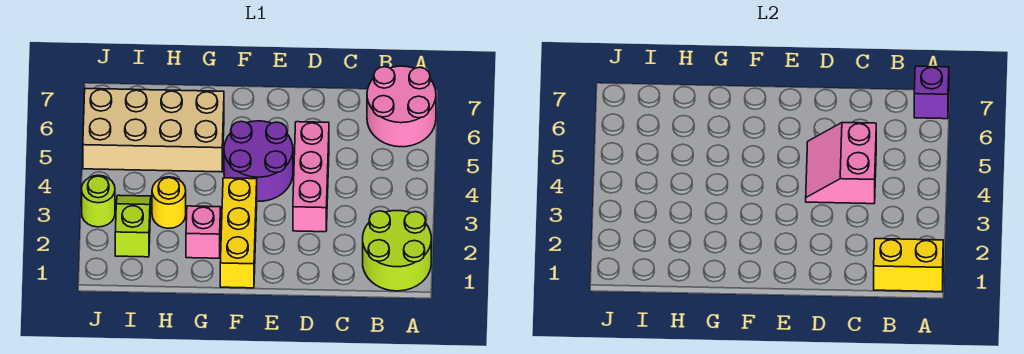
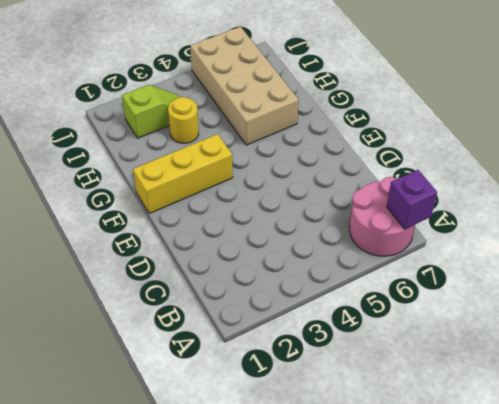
none -> lime 2x2 round brick [363,211,431,291]
none -> pink 1x3 brick [293,122,329,232]
none -> purple 2x2 round brick [224,121,293,201]

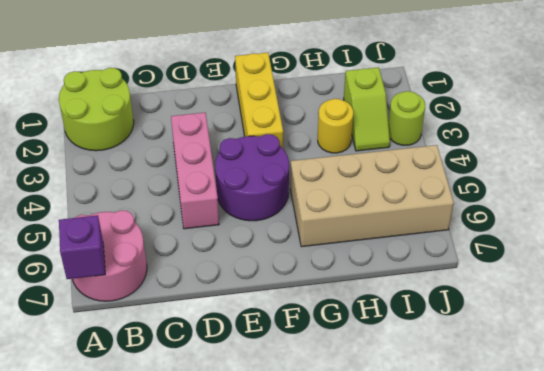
none -> pink 1x1 brick [186,206,221,258]
none -> yellow 1x2 brick [874,239,943,292]
none -> pink 2x2 slope [806,122,876,204]

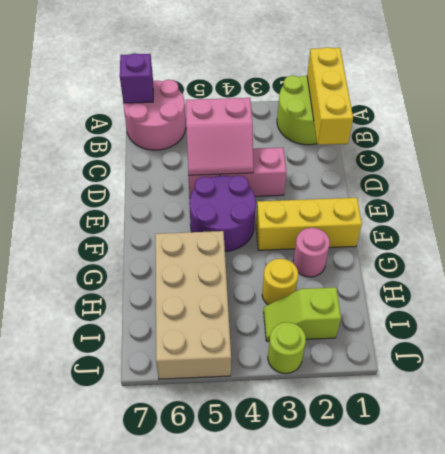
yellow 1x3 brick [307,47,353,145] -> yellow 1x2 brick [874,239,943,292]
pink 1x1 round brick [293,228,330,277] -> pink 1x1 brick [186,206,221,258]

